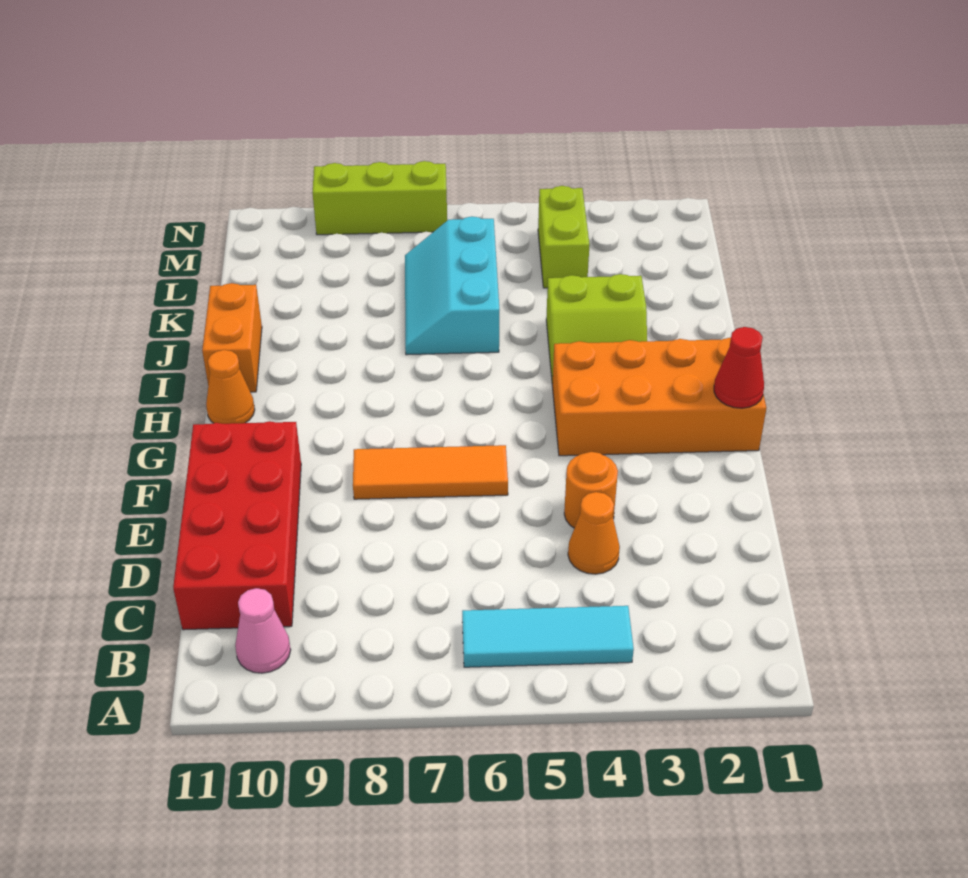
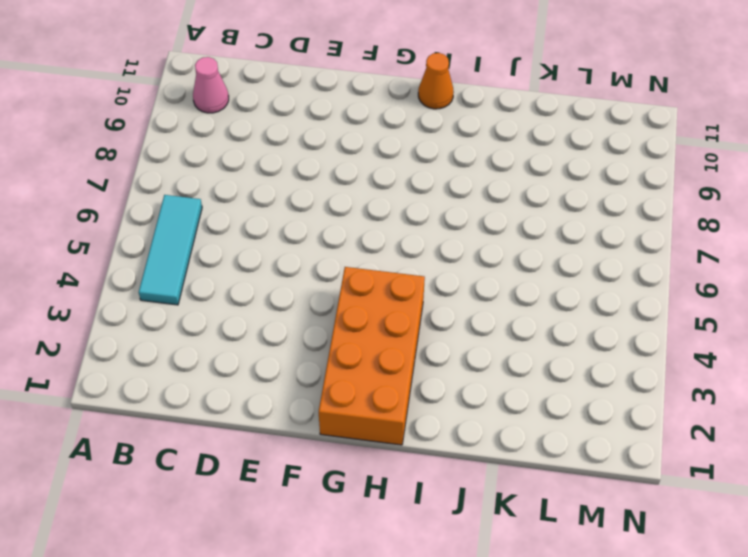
none -> red 2x4 brick [173,421,301,630]
none -> orange 1x1 cone [568,492,620,574]
none -> orange 1x1 round brick [564,452,618,528]

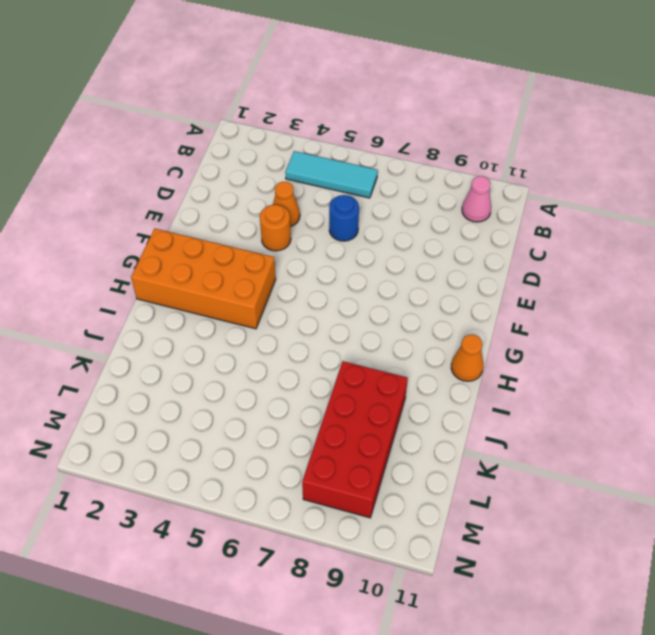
blue 1x1 round brick [329,195,359,241] -> none
red 2x4 brick [302,361,408,518] -> red 2x4 brick moved to [173,421,301,630]
none -> orange 1x3 tile [353,445,508,499]
none -> lime 2x2 slope [546,274,647,383]
none -> orange 1x2 brick [202,283,262,392]

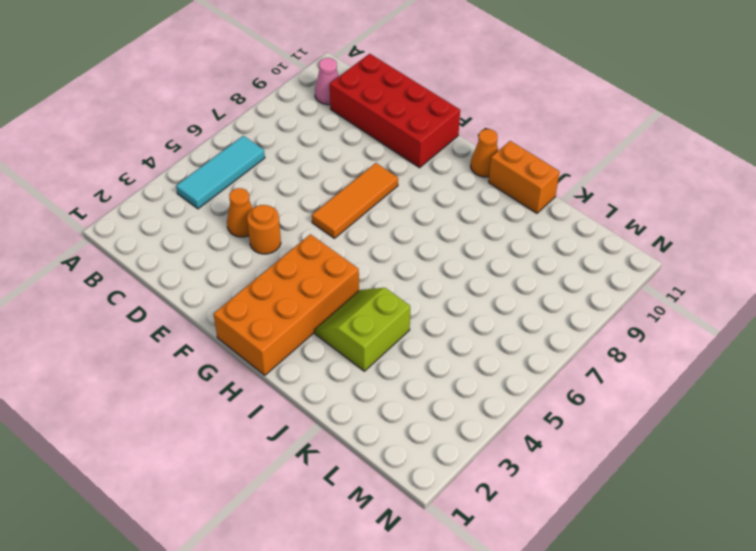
none -> cyan 2x3 slope [405,217,499,355]
none -> lime 1x2 brick [538,186,589,288]
none -> lime 1x3 brick [313,161,447,235]

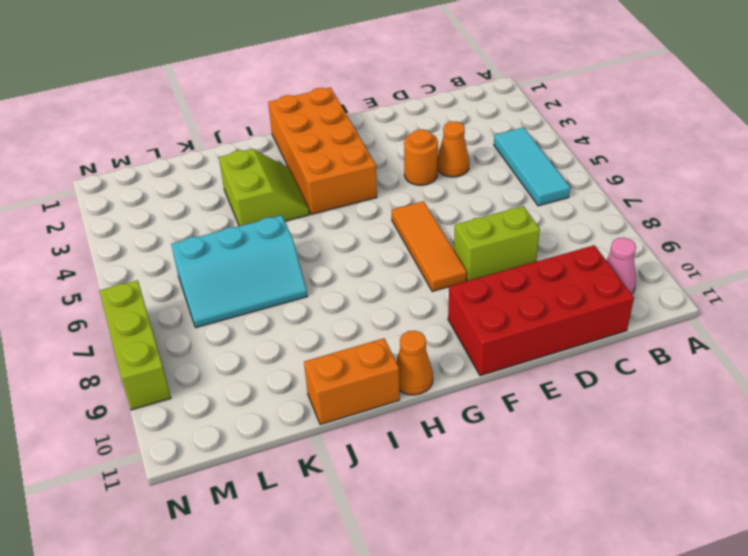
lime 1x2 brick [454,206,540,281] -> lime 1x2 brick moved to [538,186,589,288]
none -> red 1x1 cone [714,327,764,408]

